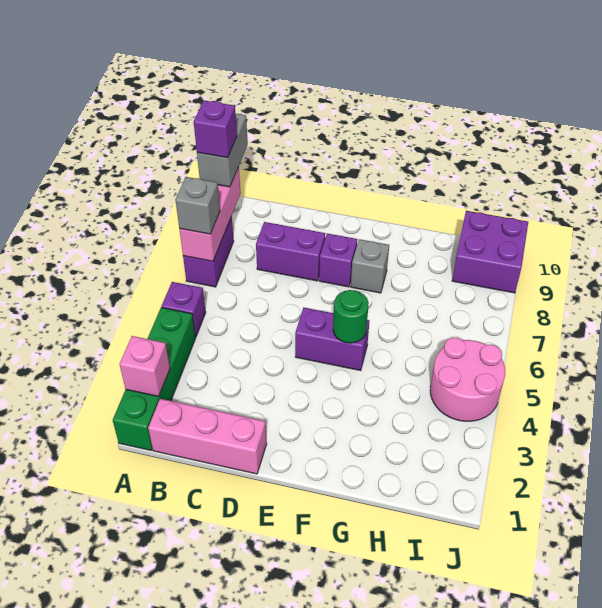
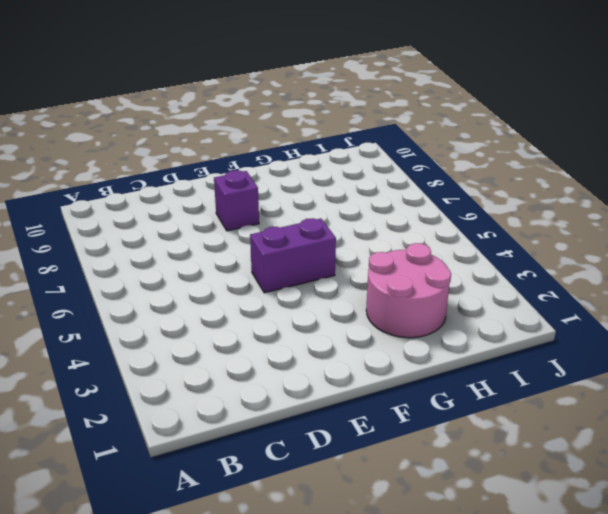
pink 2x2 round brick [366,243,451,338] -> pink 2x2 round brick moved to [430,338,505,421]
none -> green 1x4 brick [113,307,196,450]
none -> purple 1x1 brick [161,282,206,337]
none -> purple 1x2 brick [183,217,234,287]

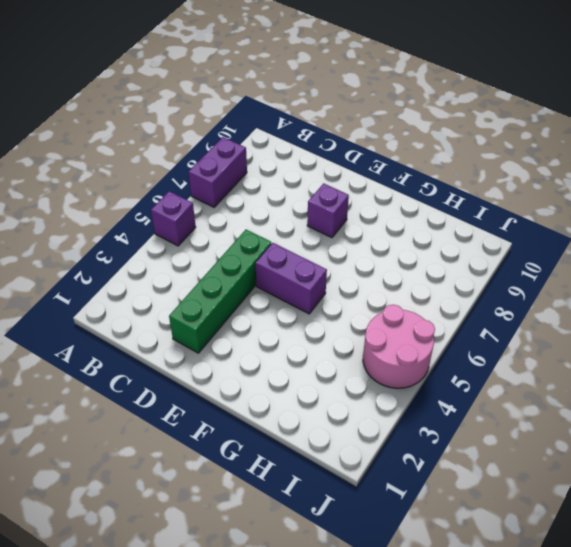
green 1x4 brick [169,230,271,353] -> green 1x4 brick moved to [113,307,196,450]
none -> pink 1x3 brick [148,399,267,474]
none -> purple 1x2 brick [256,222,325,281]
none -> grey 1x1 brick [351,239,389,293]

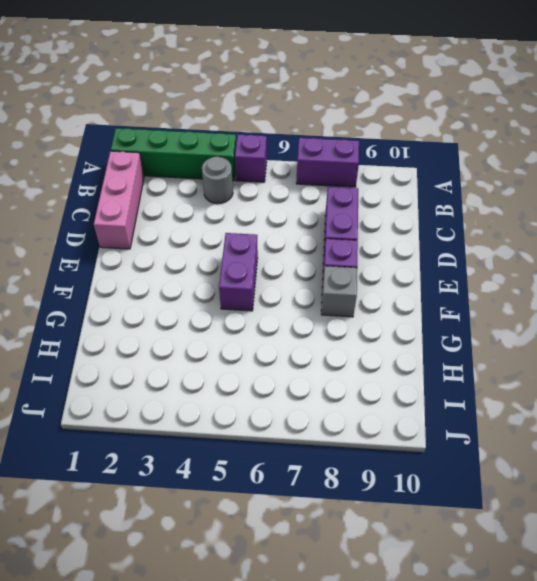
grey 1x1 round brick [202,156,233,204] -> none
none -> pink 2x2 round brick [430,338,505,421]
none -> purple 2x2 brick [452,211,528,293]
none -> pink 1x1 brick [120,336,170,396]

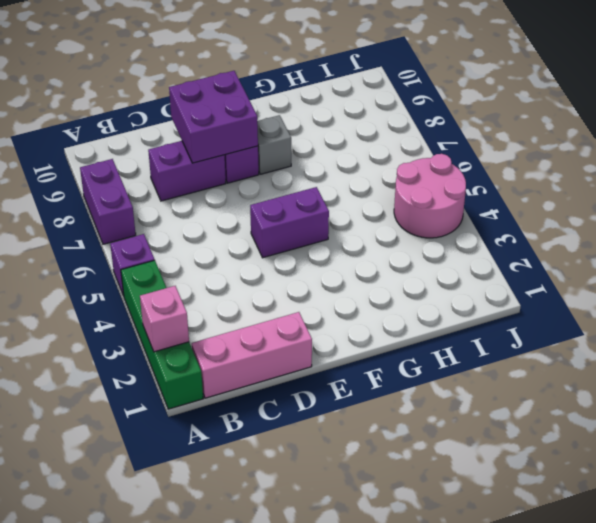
purple 2x2 brick [169,71,258,163] -> purple 2x2 brick moved to [452,211,528,293]
none -> pink 1x3 brick [179,167,241,261]
none -> green 1x1 round brick [333,290,369,343]
none -> grey 1x1 brick [176,177,220,234]

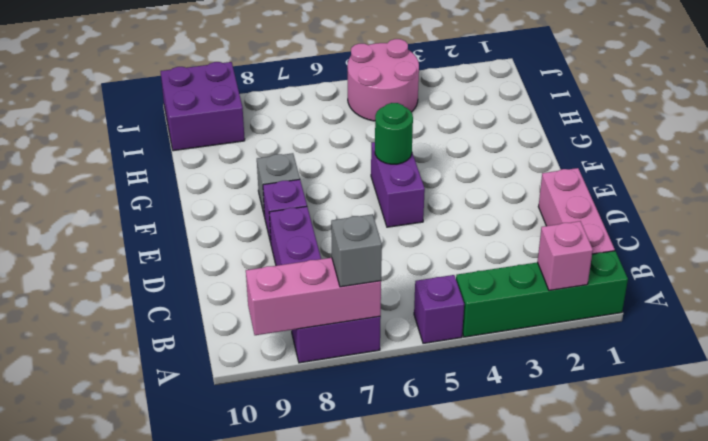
none -> grey 1x2 brick [197,113,248,187]
none -> purple 1x1 brick [194,101,237,158]

